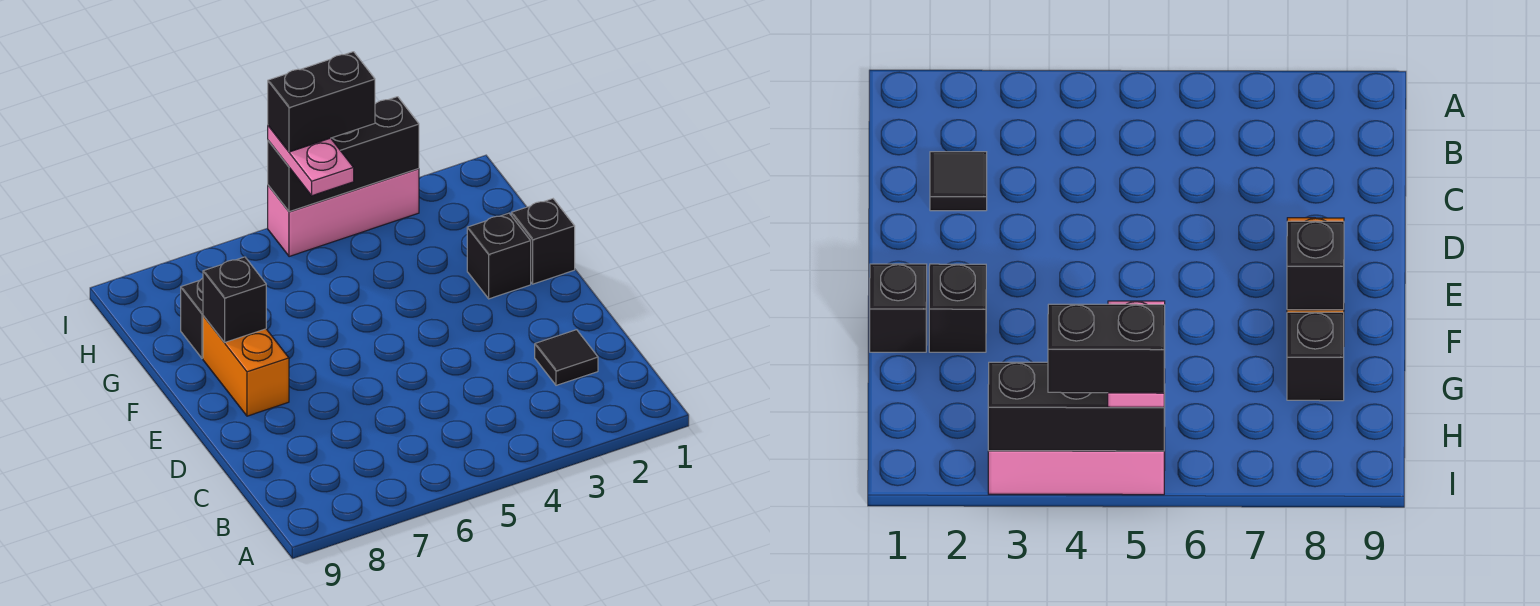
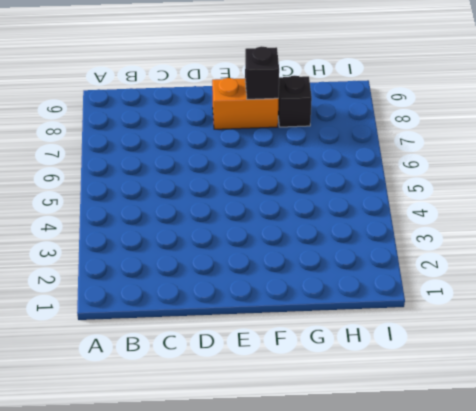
none -> black 1x1 tile [535,330,598,385]
none -> black 1x1 brick [511,199,575,284]

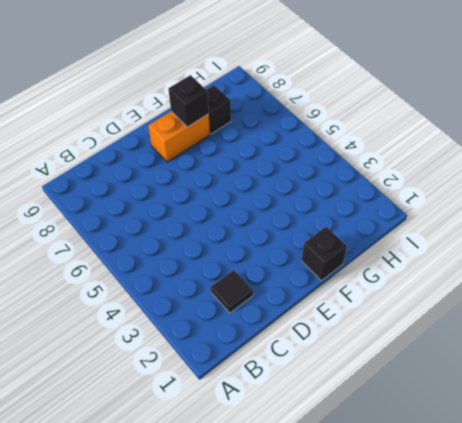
none -> black 1x1 brick [467,213,531,299]
none -> pink 1x3 brick [268,169,419,257]

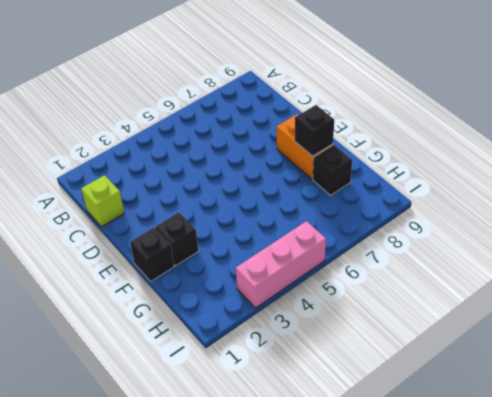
lime 1x1 brick [81,175,124,227] -> none
none -> black 1x1 tile [535,330,598,385]
none -> black 1x3 brick [268,97,419,212]

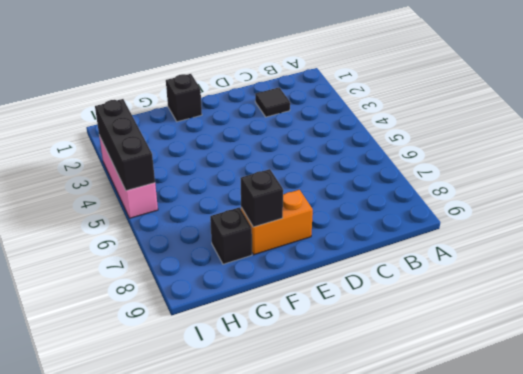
none -> black 1x1 brick [467,213,531,299]
none -> pink 1x2 plate [268,126,354,196]

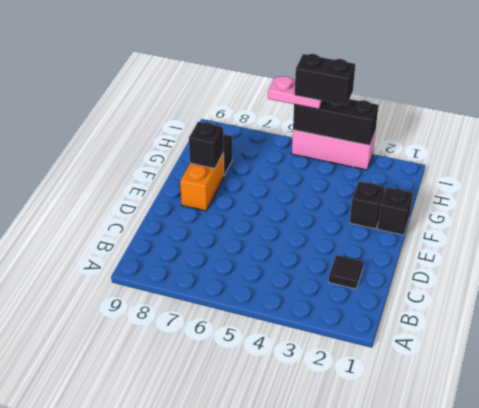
pink 1x2 plate [268,76,323,109] -> pink 1x2 plate turned to [268,126,354,196]

